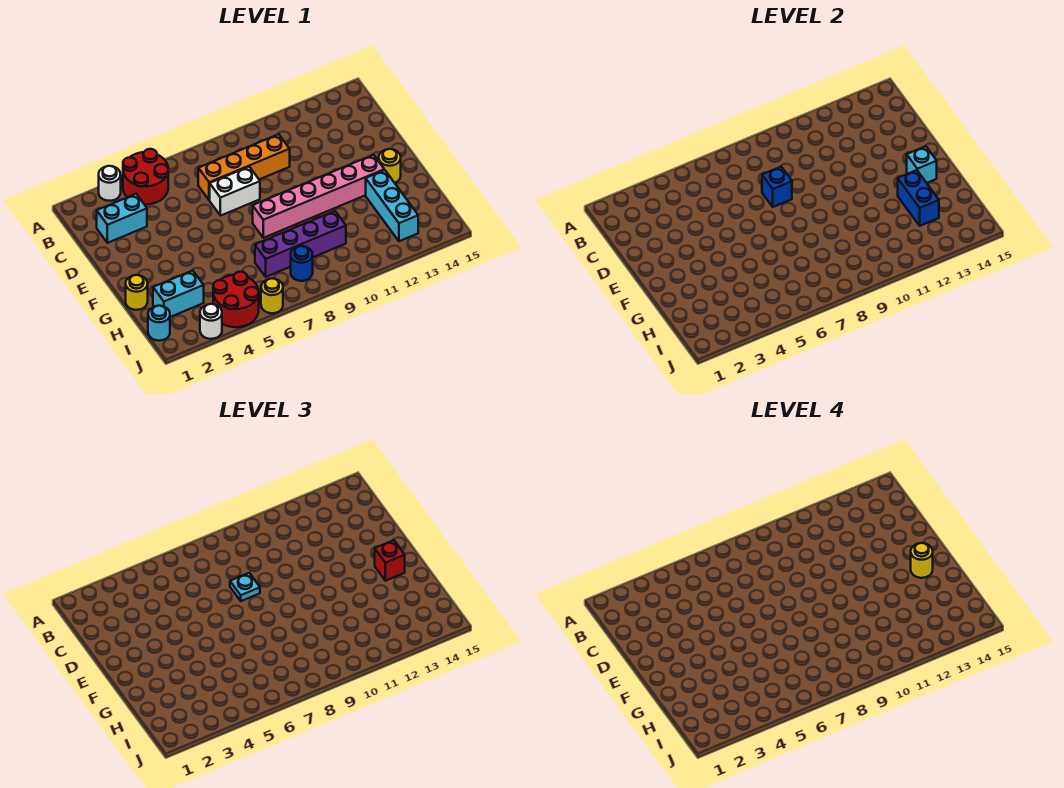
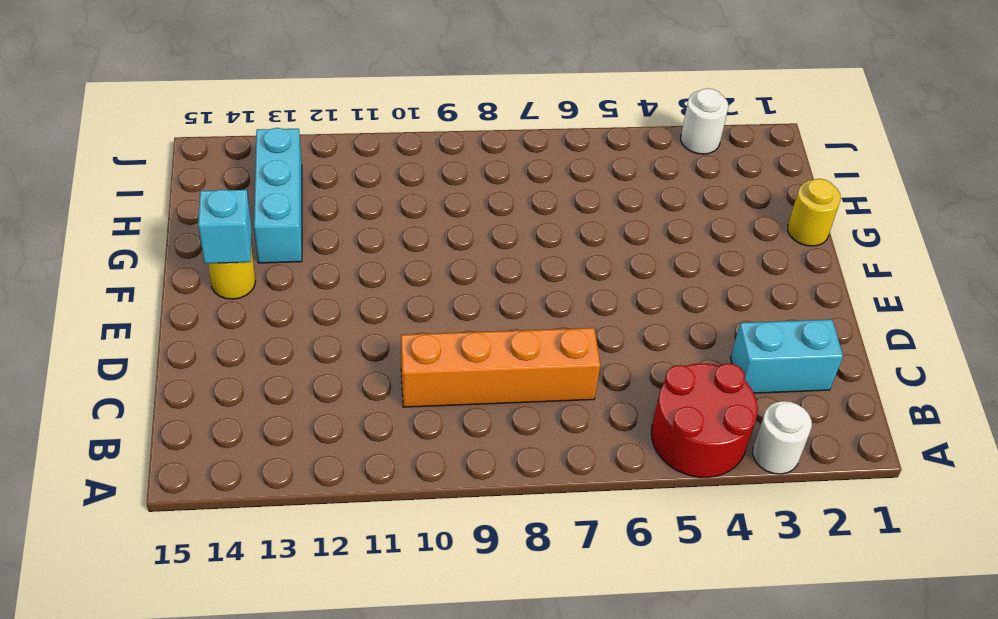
none -> white 1x2 brick [210,167,260,216]
none -> pink 1x6 brick [253,155,384,238]
none -> cyan 1x2 brick [153,271,204,317]

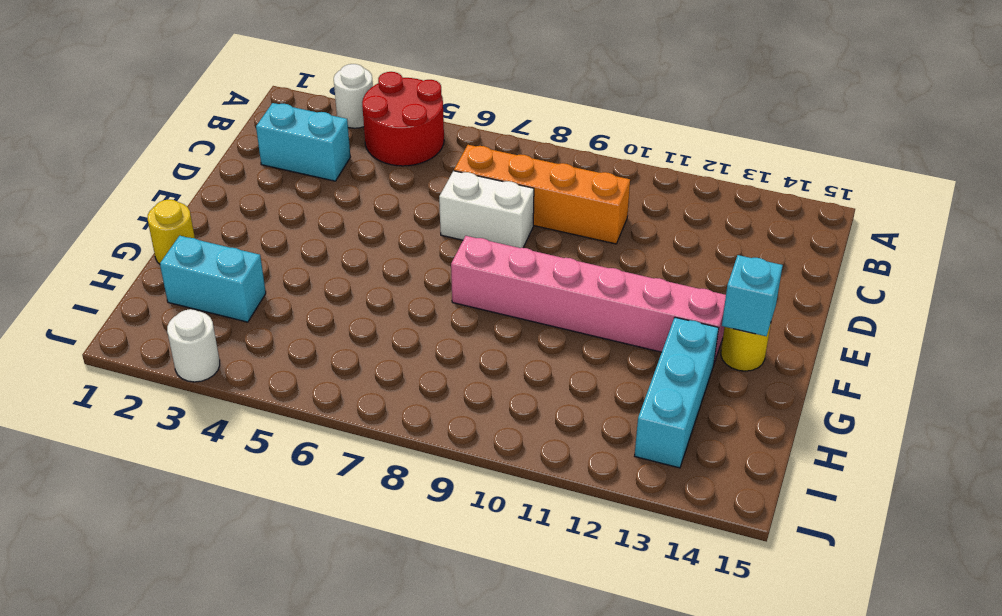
none -> purple 1x4 brick [255,211,346,277]
none -> cyan 1x1 round brick [148,306,170,341]
none -> red 2x2 round brick [213,272,259,327]

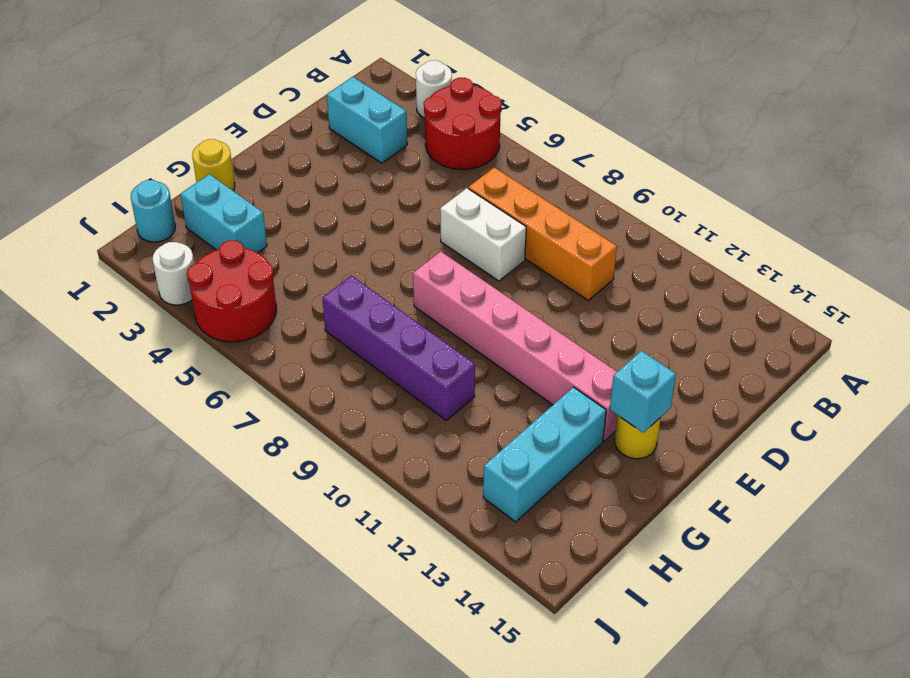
none -> blue 1x1 round brick [291,246,313,281]
none -> yellow 1x1 round brick [261,278,283,313]
none -> blue 1x1 brick [762,167,792,207]

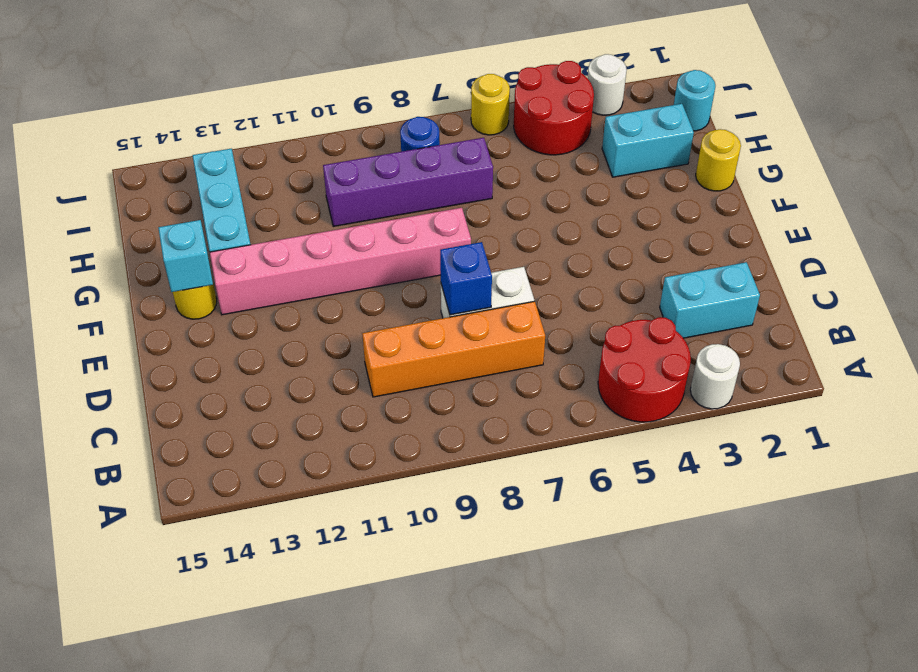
none -> blue 1x2 brick [898,170,939,226]
none -> cyan 1x1 plate [230,573,260,601]
none -> red 1x1 brick [375,540,405,581]

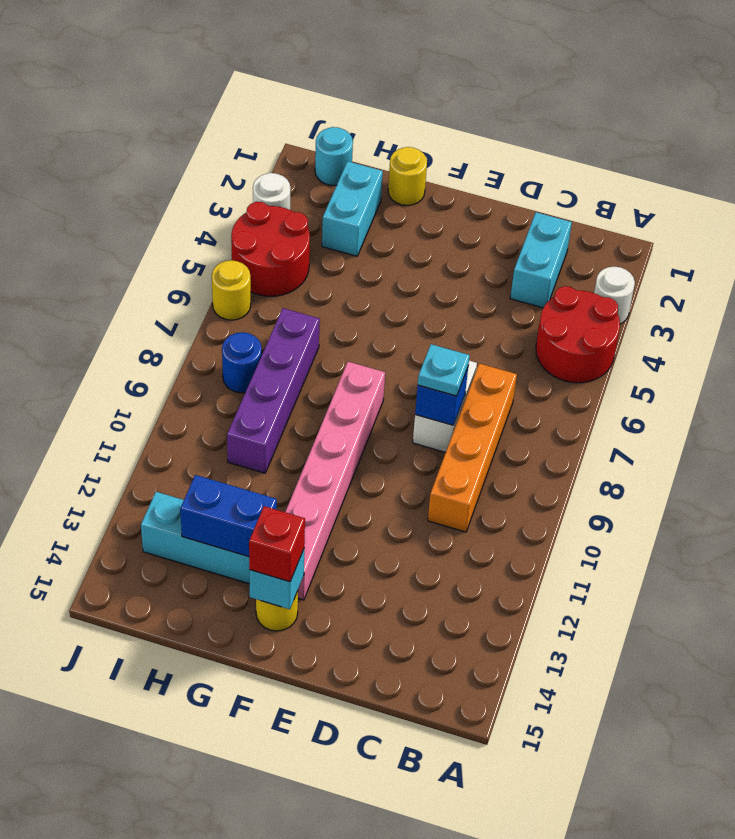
none -> yellow 1x1 round brick [911,543,933,578]

